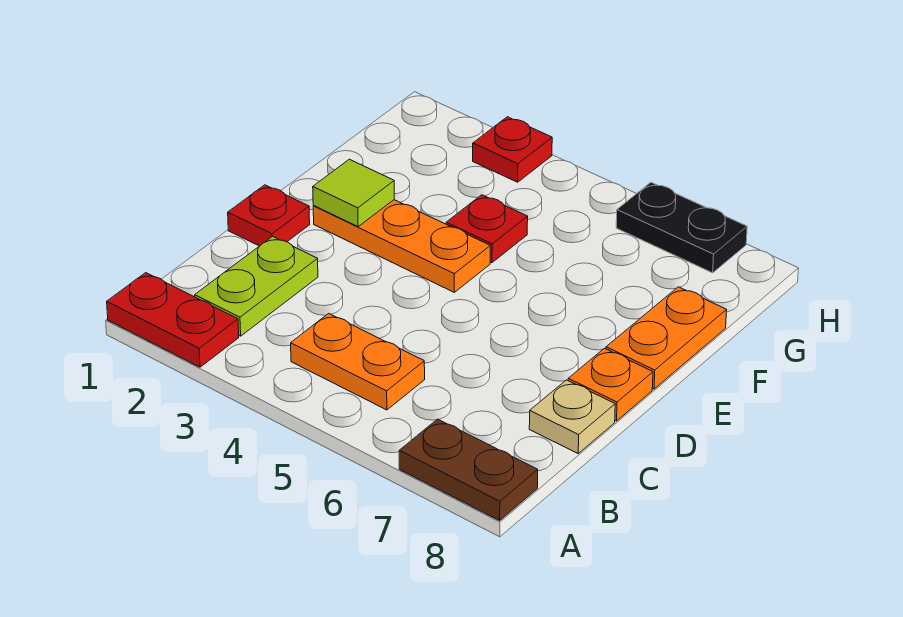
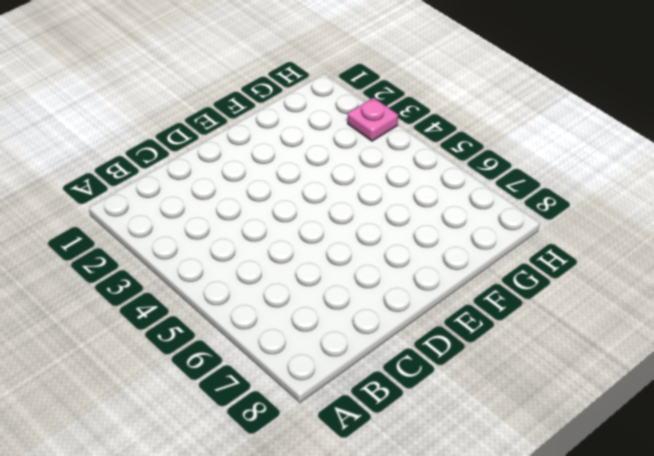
pink 1x1 plate [348,98,398,141] -> red 1x1 plate [473,117,552,182]
none -> red 1x2 plate [107,273,239,367]
none -> brown 1x2 plate [399,419,538,520]
none -> lime 1x2 plate [195,236,318,336]

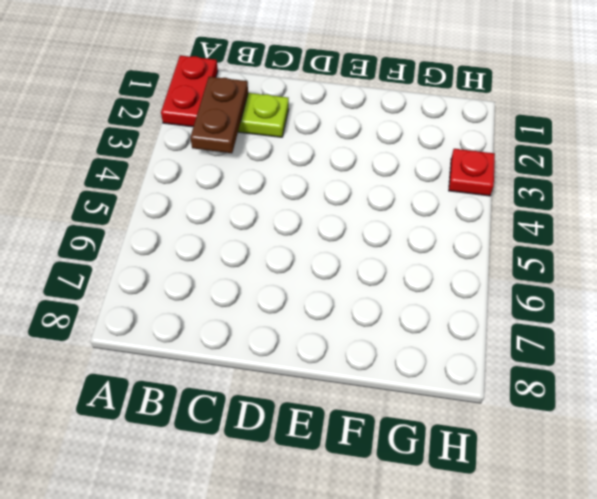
brown 1x2 plate [190,77,248,153] -> brown 1x2 plate moved to [399,419,538,520]
none -> orange 1x2 plate [291,313,425,410]
none -> tan 1x1 plate [529,380,615,453]
none -> red 1x1 plate [228,185,310,246]

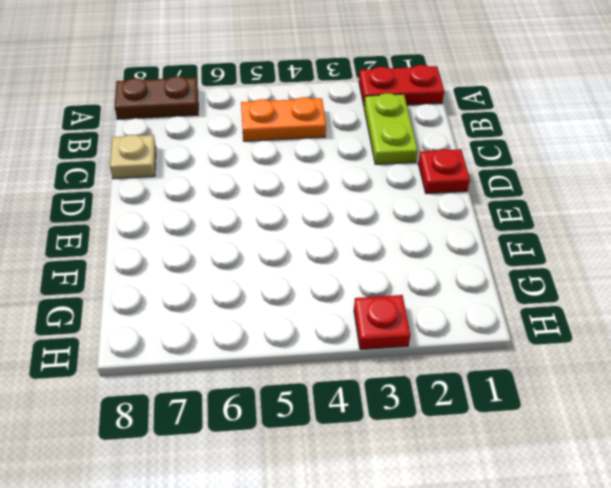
none -> orange 1x1 plate [568,348,653,421]
none -> orange 1x3 plate [313,200,490,292]
none -> orange 1x2 plate [606,287,727,389]

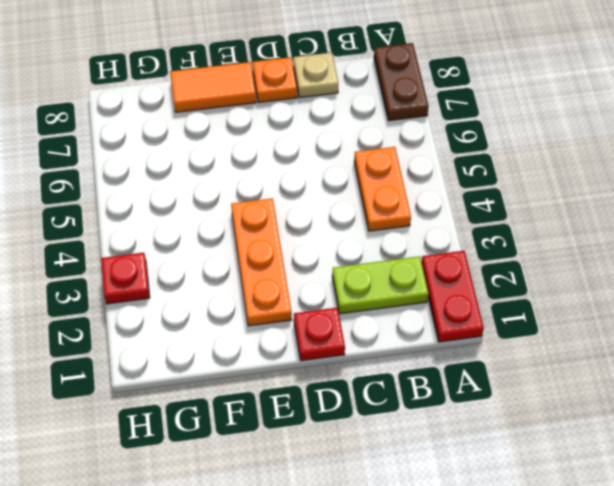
orange 1x2 tile [170,62,256,112] -> orange 1x2 plate [606,287,727,389]
none -> red 1x1 plate [446,195,528,263]
none -> black 1x2 plate [616,182,747,273]
none -> lime 1x1 tile [313,159,394,227]

